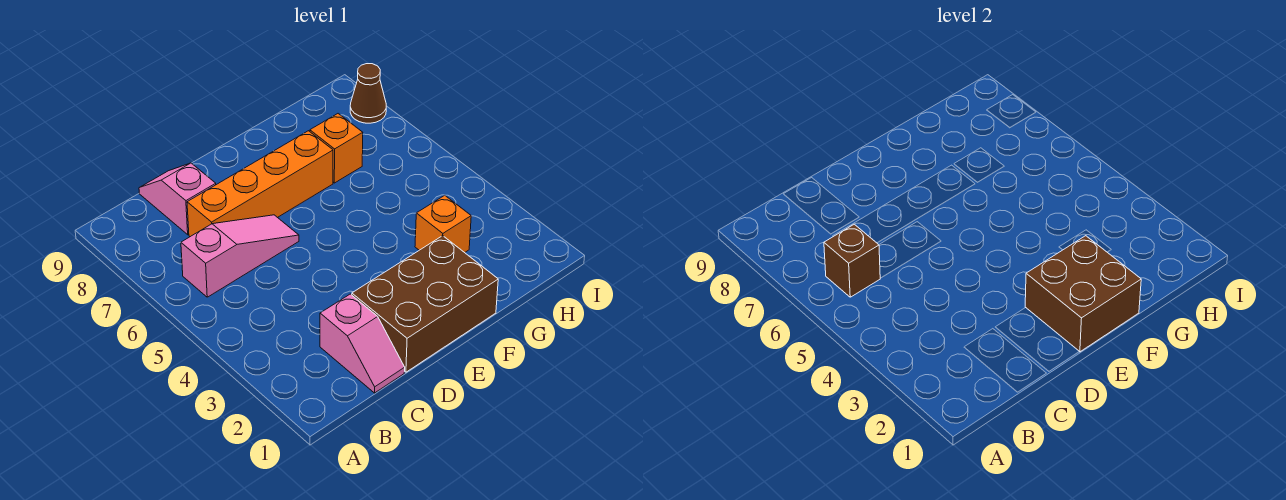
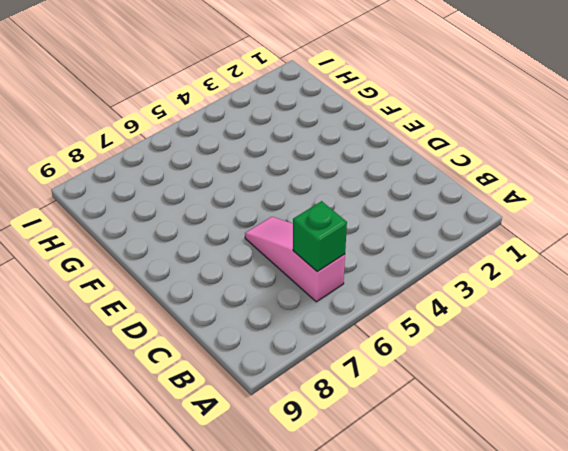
green 1x1 brick [293,201,347,272] -> brown 1x1 brick [824,224,880,297]
none -> pink 1x2 slope [320,294,405,393]
none -> orange 1x4 brick [187,131,333,237]

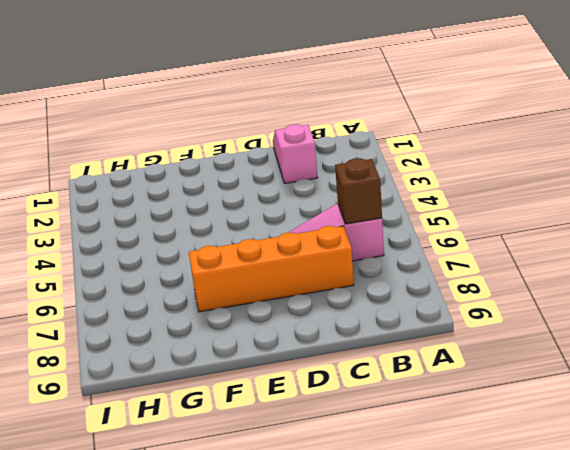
none -> pink 1x2 slope [139,163,216,235]
none -> brown 2x3 brick [352,236,498,372]

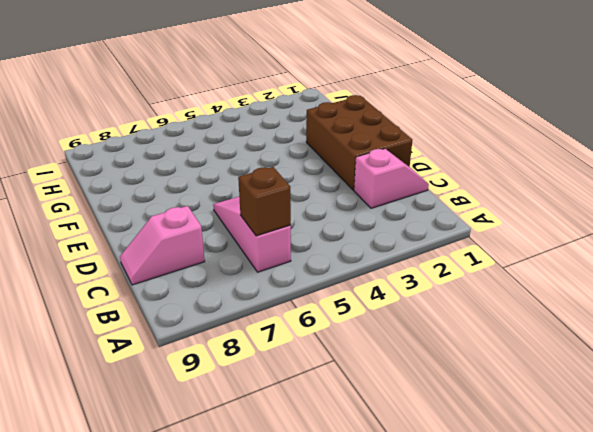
none -> orange 1x4 brick [187,131,333,237]
none -> orange 1x1 brick [415,195,471,253]

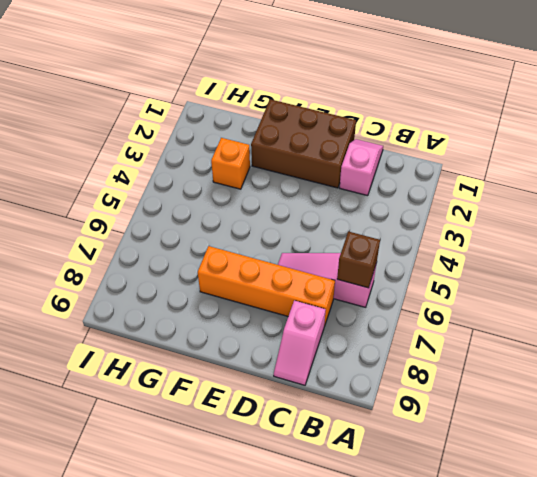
none -> orange 1x1 brick [310,114,363,183]
none -> brown 1x1 cone [350,64,386,123]

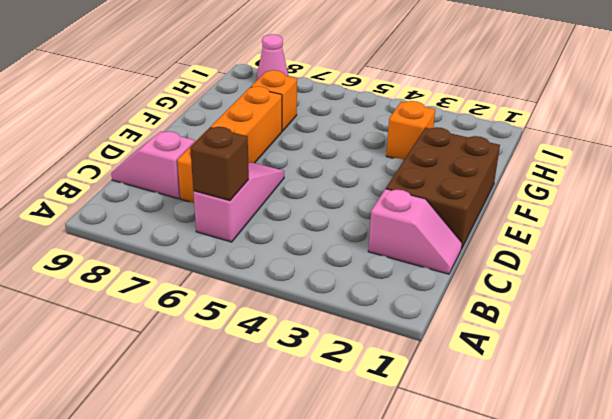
pink 1x1 cone [257,34,288,80] -> brown 1x1 cone [350,64,386,123]
none -> brown 2x2 brick [1025,236,1141,352]

